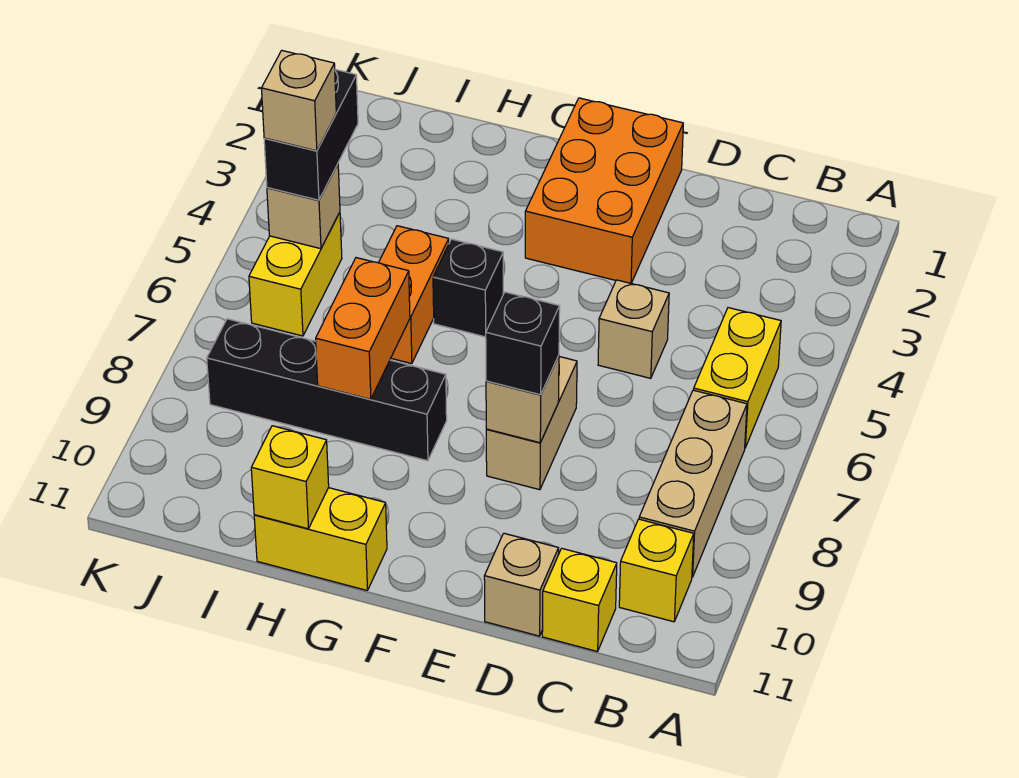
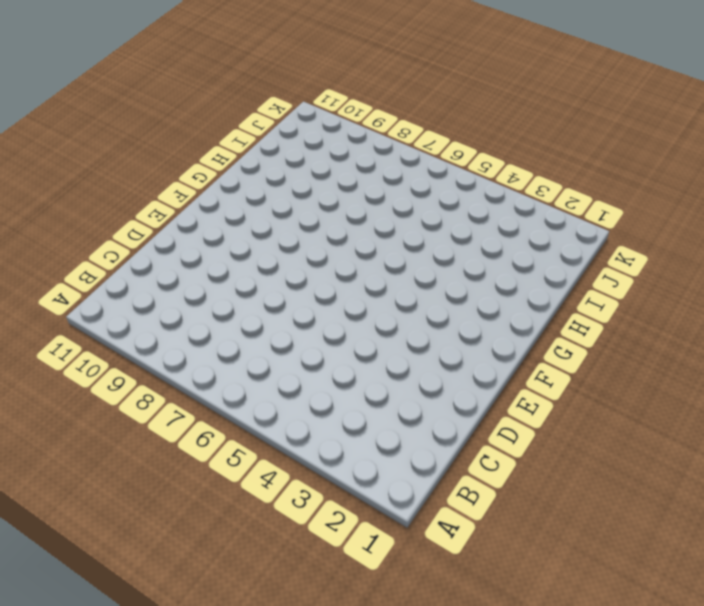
none -> yellow 1x2 brick [694,308,781,448]
none -> tan 1x3 brick [639,390,747,577]
none -> yellow 1x1 brick [619,519,694,622]

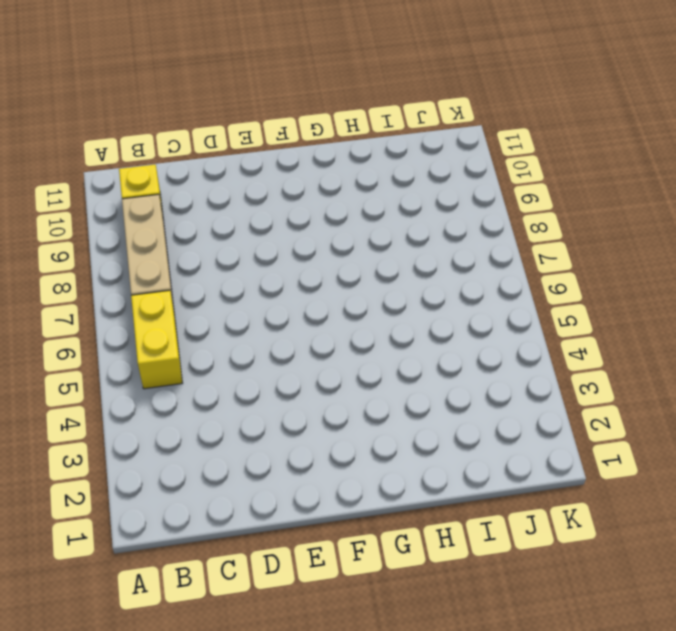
none -> yellow 1x1 brick [542,548,617,652]
none -> tan 1x1 brick [598,280,669,378]
none -> tan 1x1 brick [484,533,559,636]

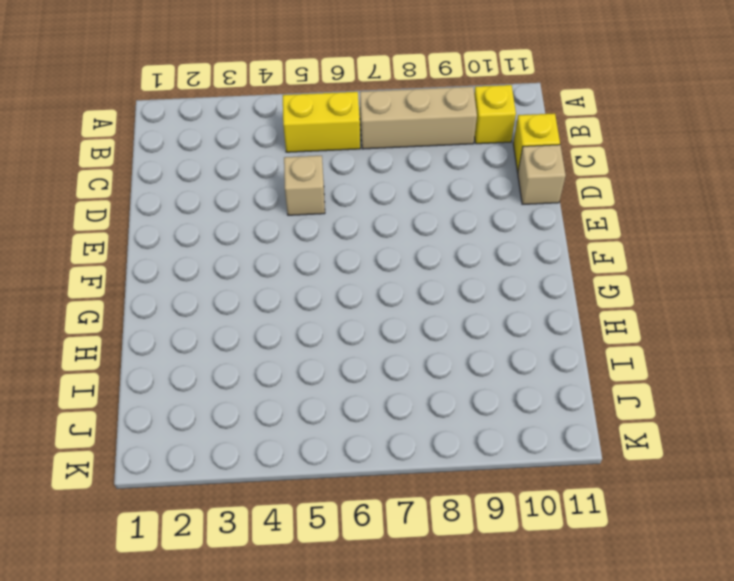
none -> orange 2x3 brick [525,98,683,283]
none -> tan 1x2 brick [486,357,577,490]
none -> black 1x1 brick [433,239,503,337]

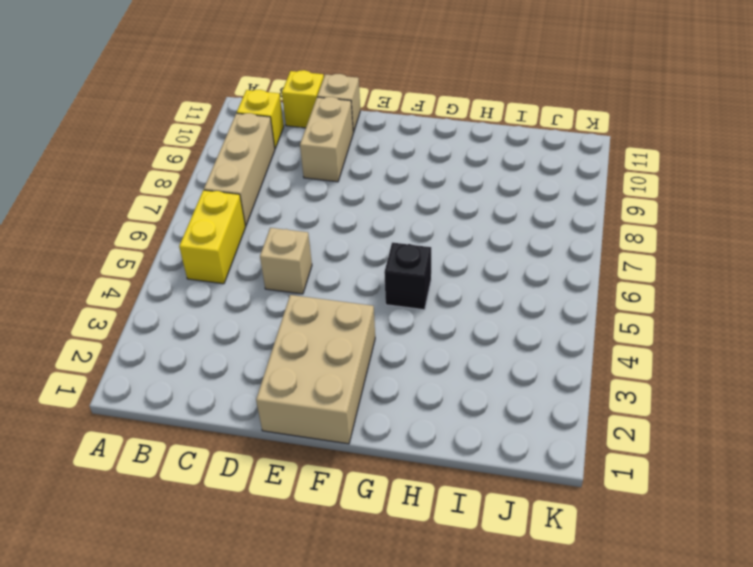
tan 1x2 brick [300,97,353,182] -> tan 1x2 brick moved to [486,357,577,490]
tan 2x3 brick [256,295,375,444] -> orange 2x3 brick [525,98,683,283]
none -> black 1x4 brick [207,319,447,461]
none -> yellow 1x2 brick [254,488,387,590]
none -> orange 1x2 brick [379,226,449,364]

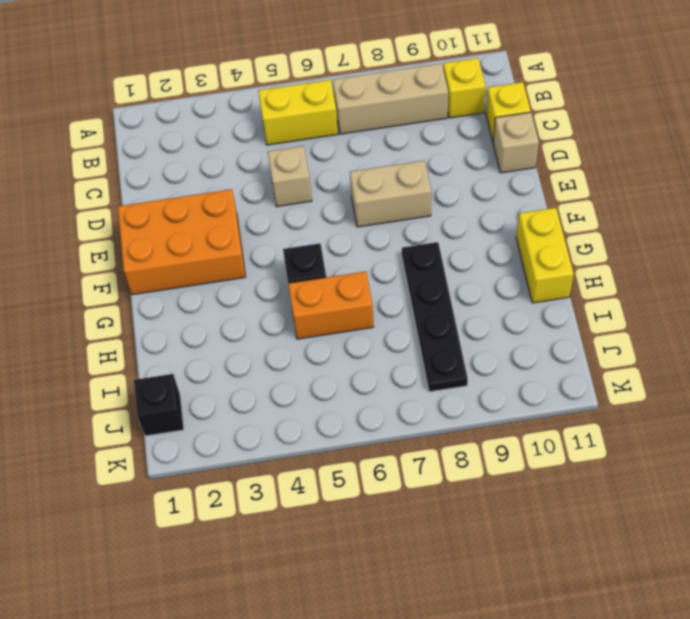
black 1x4 plate [402,242,468,392] -> black 1x4 brick [207,319,447,461]
black 1x1 brick [134,374,184,436] -> black 1x1 brick moved to [486,292,560,395]
none -> yellow 1x2 brick [249,212,342,336]
none -> tan 1x1 brick [486,356,559,443]
none -> orange 1x2 brick [316,258,410,399]

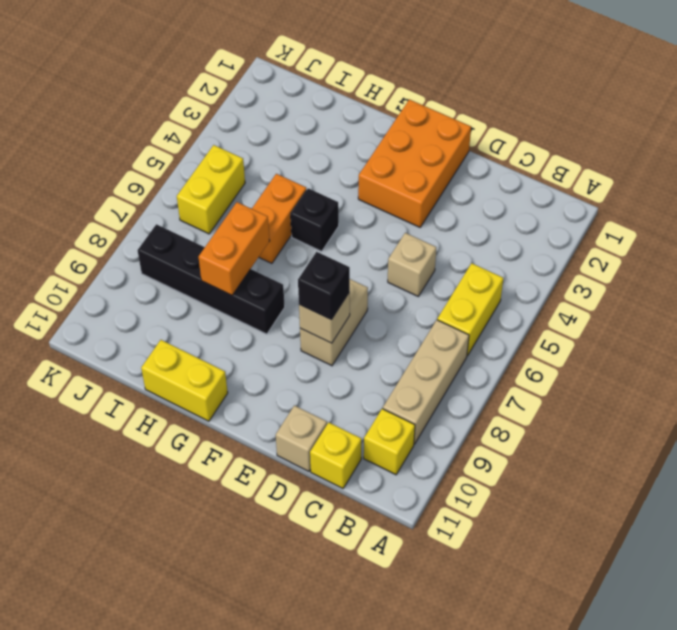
none -> yellow 1x1 brick [251,426,329,529]
none -> tan 1x1 brick [267,164,340,249]
none -> black 1x2 brick [264,70,358,200]

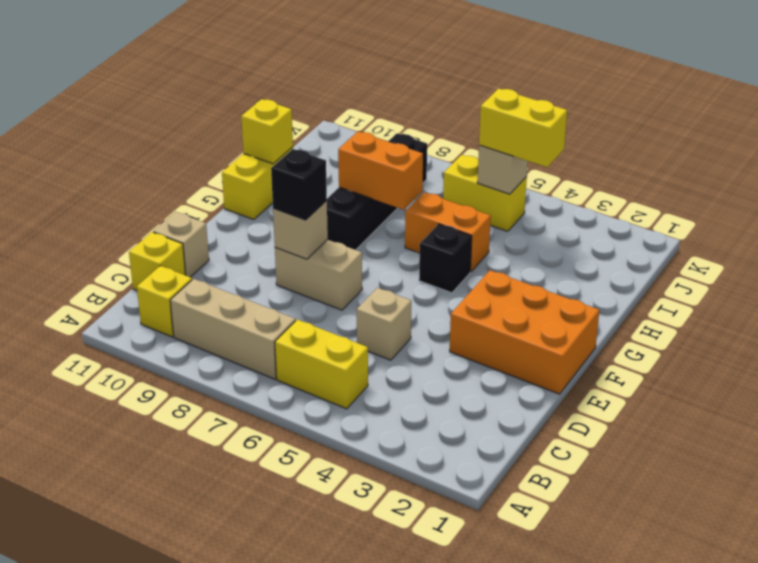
yellow 1x2 brick [479,89,567,167] -> black 1x2 brick [264,70,358,200]
none -> tan 1x1 brick [261,51,336,151]

